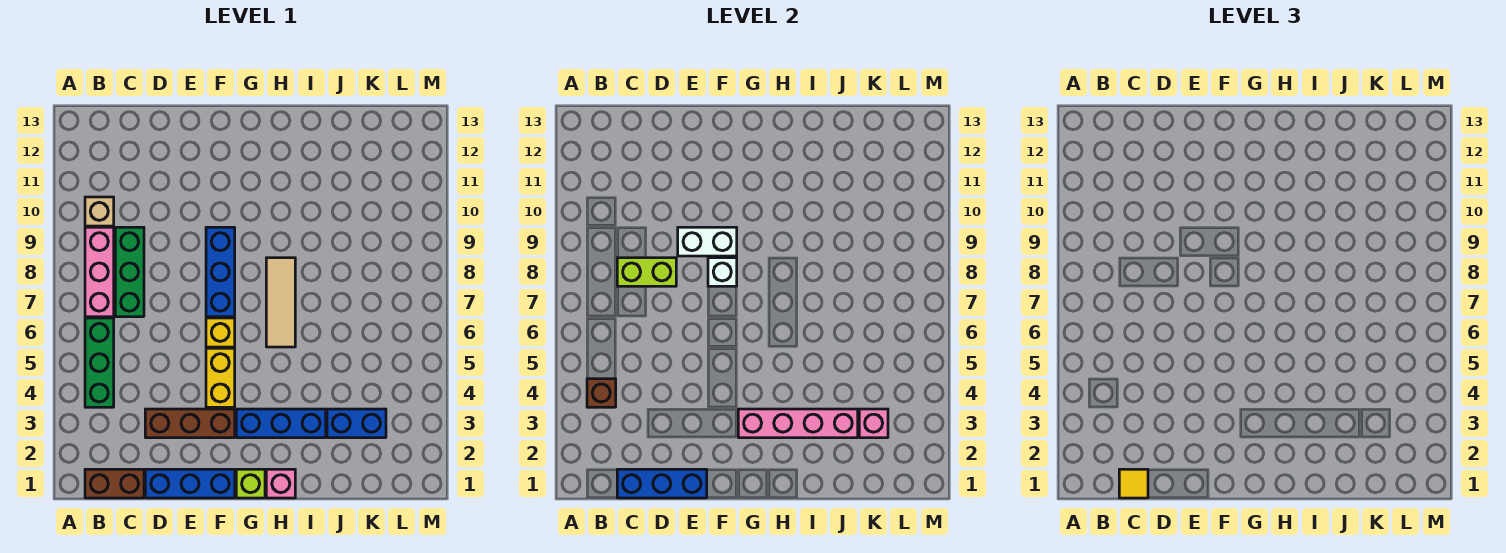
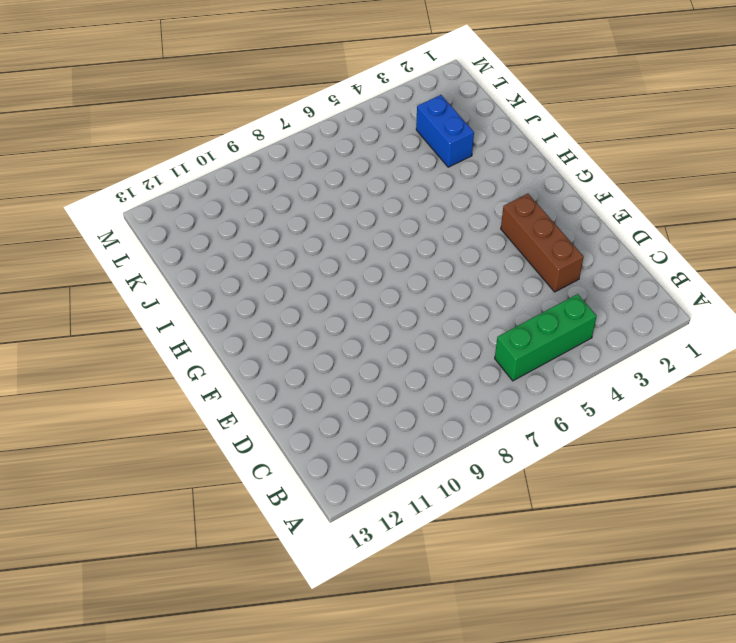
none -> brown 1x2 brick [85,469,144,498]
none -> pink 1x3 brick [85,227,114,317]
none -> tan 1x1 brick [85,197,114,226]

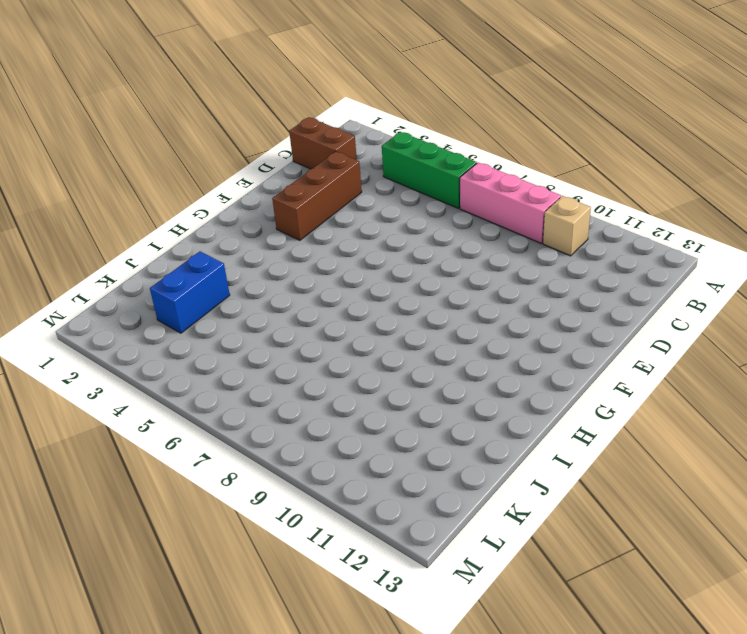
brown 1x2 brick [289,117,357,169] -> brown 1x2 brick turned to [85,469,144,498]
none -> green 1x3 brick [115,227,144,317]
none -> blue 1x3 brick [145,469,235,498]
none -> yellow 1x2 brick [206,348,235,407]

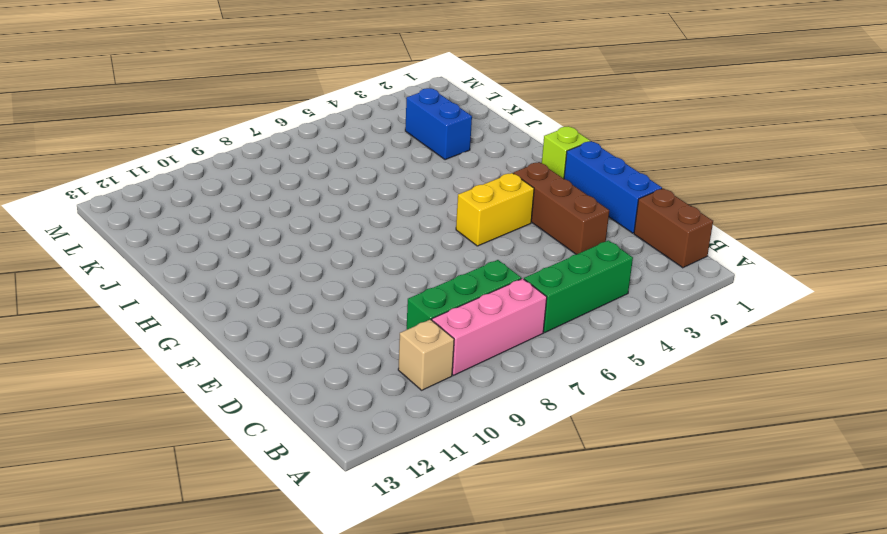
none -> yellow 1x1 brick [206,318,235,347]
none -> blue 1x3 brick [206,227,235,317]
none -> blue 1x3 brick [236,409,326,438]

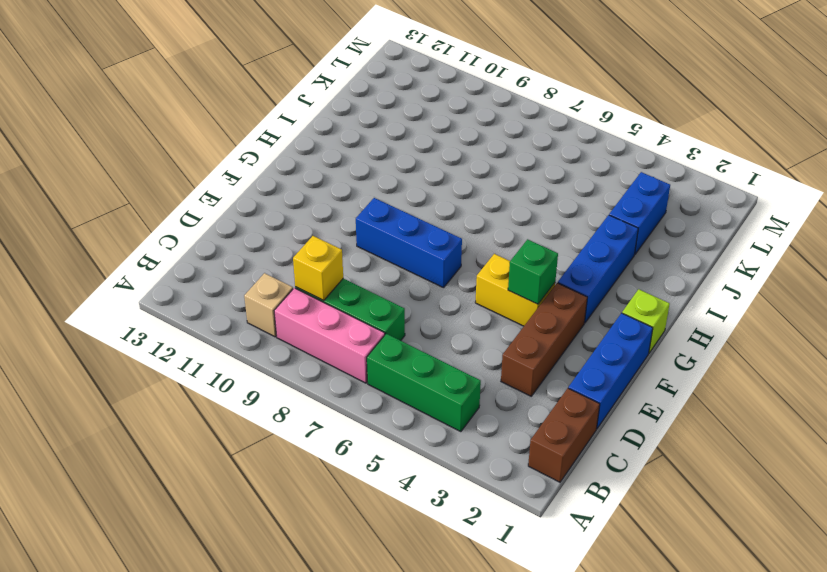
yellow 1x1 brick [293,236,343,301] -> yellow 1x1 brick moved to [206,318,235,347]
green 1x1 brick [508,239,558,304] -> none
none -> pink 1x1 brick [266,469,295,498]
none -> tan 1x3 tile [266,258,295,347]
none -> brown 1x1 brick [587,379,616,407]

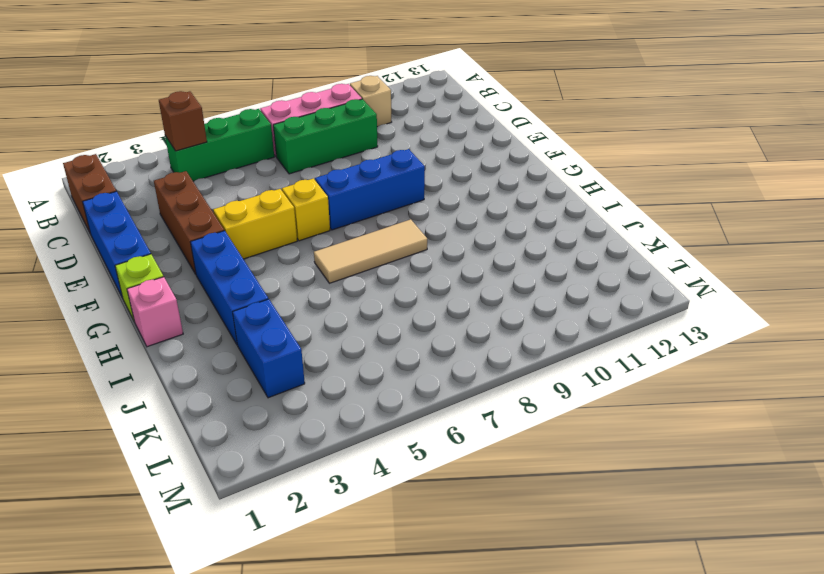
none -> blue 1x3 brick [617,469,707,498]
none -> lime 1x2 brick [617,258,676,286]
none -> white 1x2 brick [678,227,737,256]

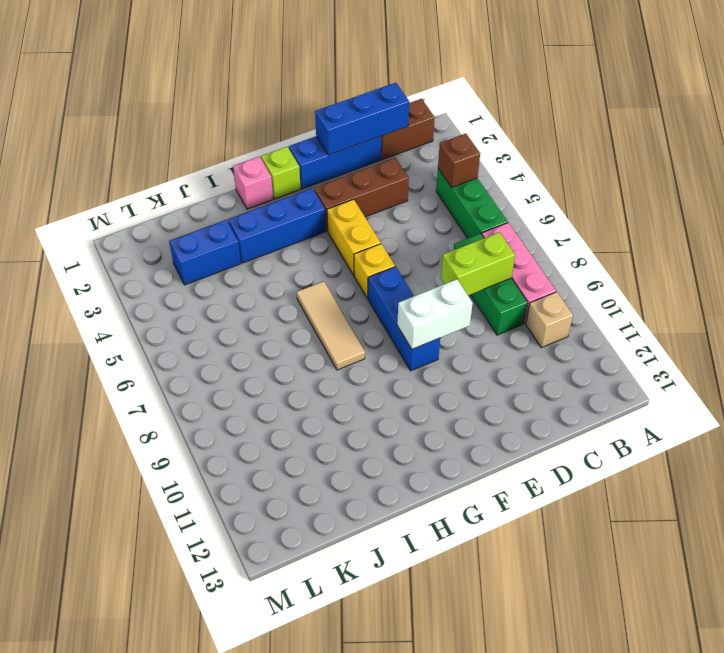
none -> white 1x1 brick [708,258,737,286]
none -> pink 1x4 brick [738,409,858,438]
none -> pink 1x1 brick [859,409,888,438]

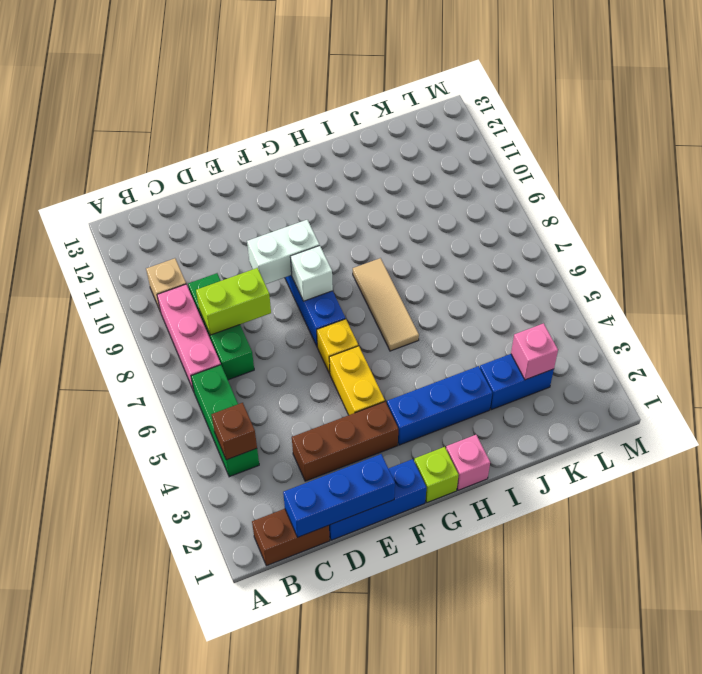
none -> pink 1x4 brick [738,409,858,438]
none -> yellow 1x1 tile [1119,469,1148,498]

